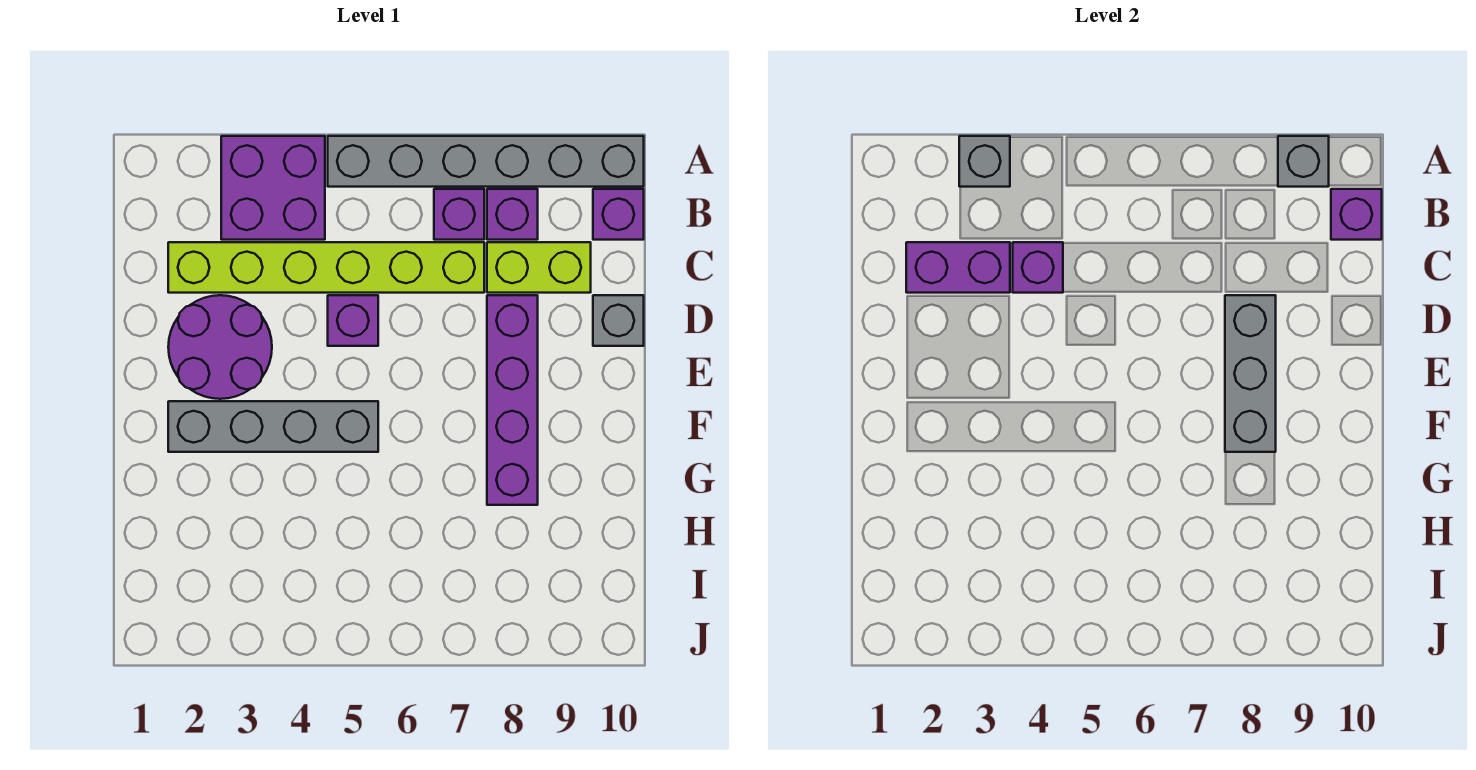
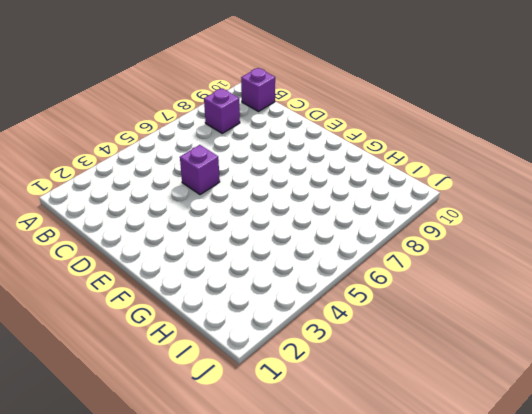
none -> purple 2x2 brick [221,136,325,240]
none -> grey 1x6 brick [328,136,644,187]
none -> purple 1x1 brick [434,189,484,240]

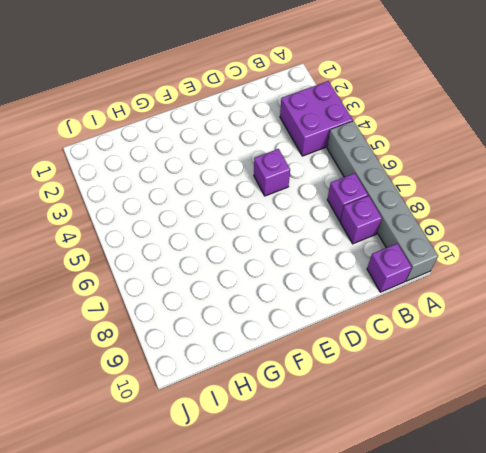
none -> lime 1x6 brick [168,242,484,293]
none -> lime 1x2 brick [487,242,591,293]
none -> purple 2x2 round brick [168,295,272,399]

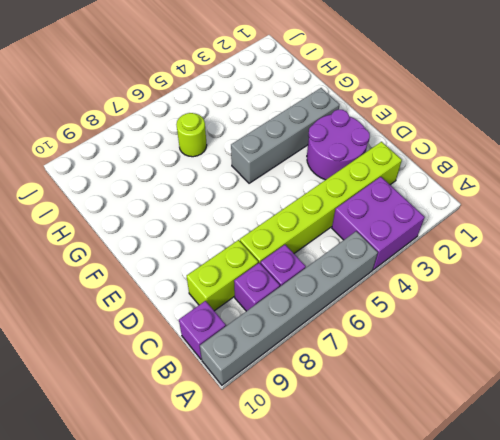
lime 1x1 round brick [176,113,207,157] -> none
none -> purple 1x1 brick [328,295,378,346]
none -> purple 1x4 brick [487,295,538,505]
none -> grey 1x1 brick [593,295,644,346]

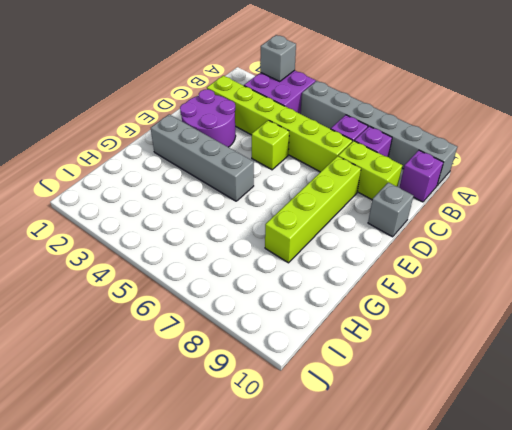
lime 1x1 brick [252,120,289,170] -> purple 1x1 brick [328,295,378,346]
lime 1x4 brick [265,156,361,263] -> purple 1x4 brick [487,295,538,505]
none -> grey 1x1 brick [1278,136,1329,187]
none -> purple 1x1 brick [1331,189,1382,240]
none -> purple 1x2 brick [906,242,1010,293]

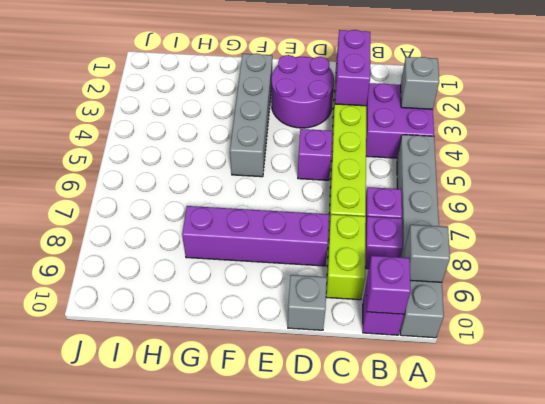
none -> purple 1x1 brick [1013,242,1063,293]
none -> grey 1x3 brick [1225,295,1276,452]

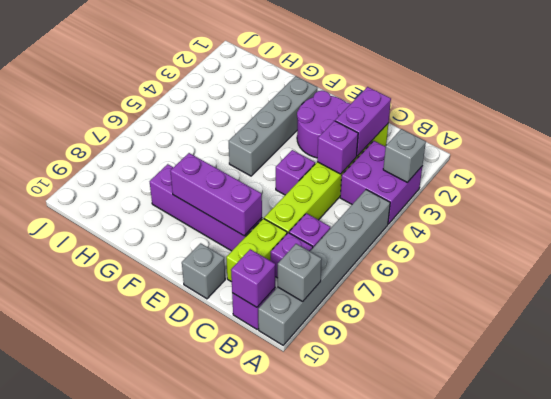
purple 1x3 brick [170,153,262,236] -> grey 1x3 brick [1225,295,1276,452]

